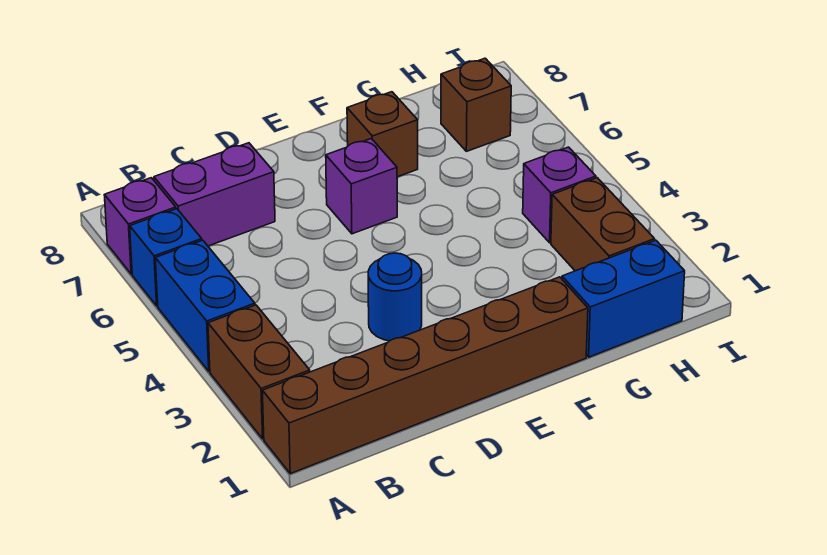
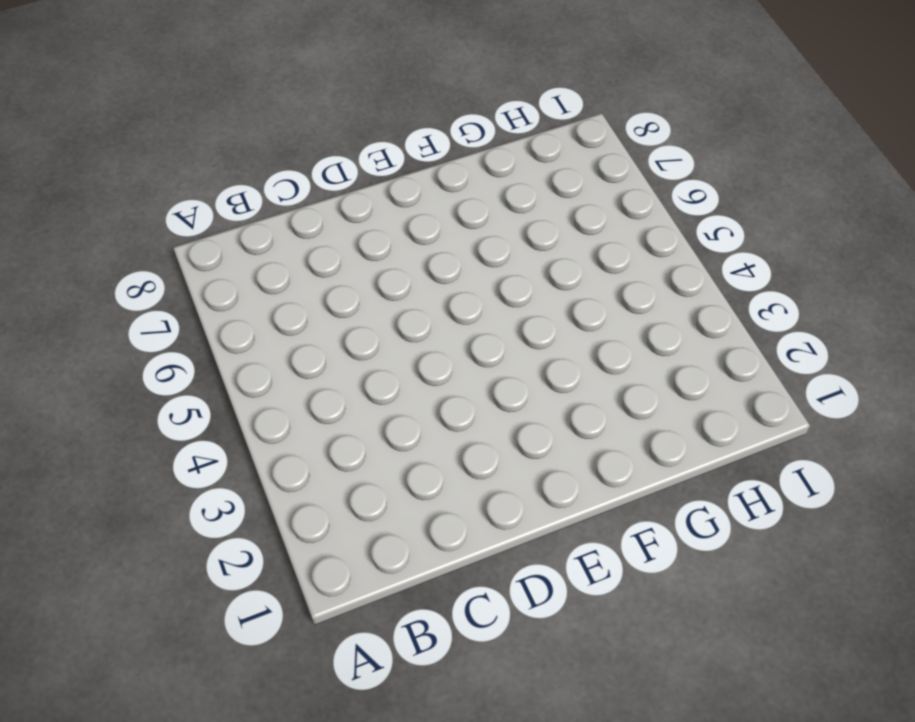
none -> brown 1x6 brick [262,277,588,474]
none -> brown 1x2 brick [208,305,310,439]
none -> blue 1x2 brick [155,240,255,371]

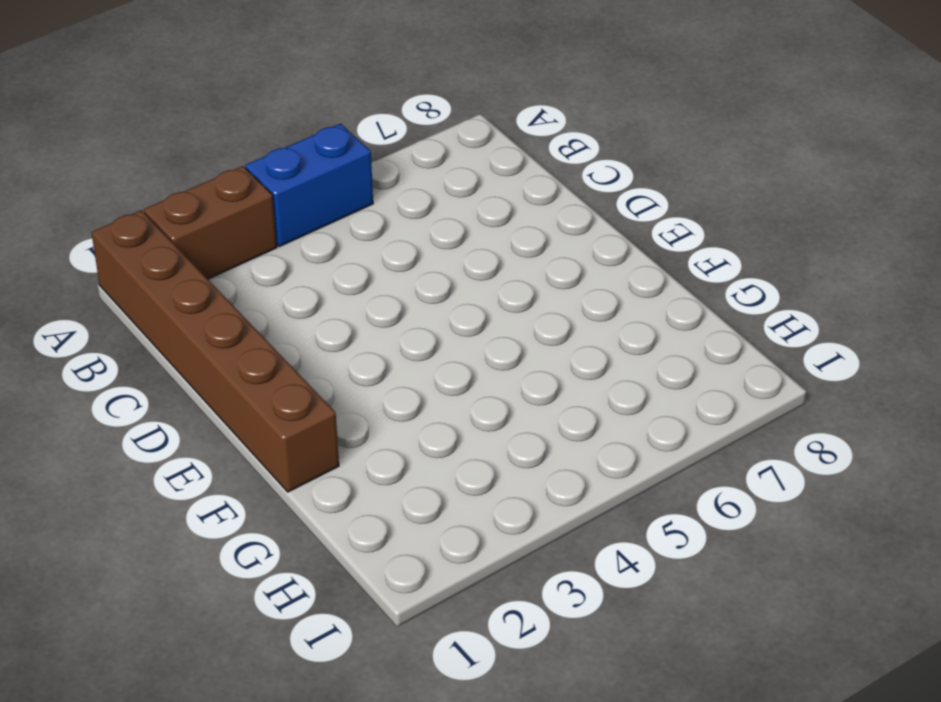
none -> blue 1x1 brick [130,209,202,306]
none -> purple 1x1 brick [104,178,176,274]
none -> purple 1x2 brick [154,143,275,246]

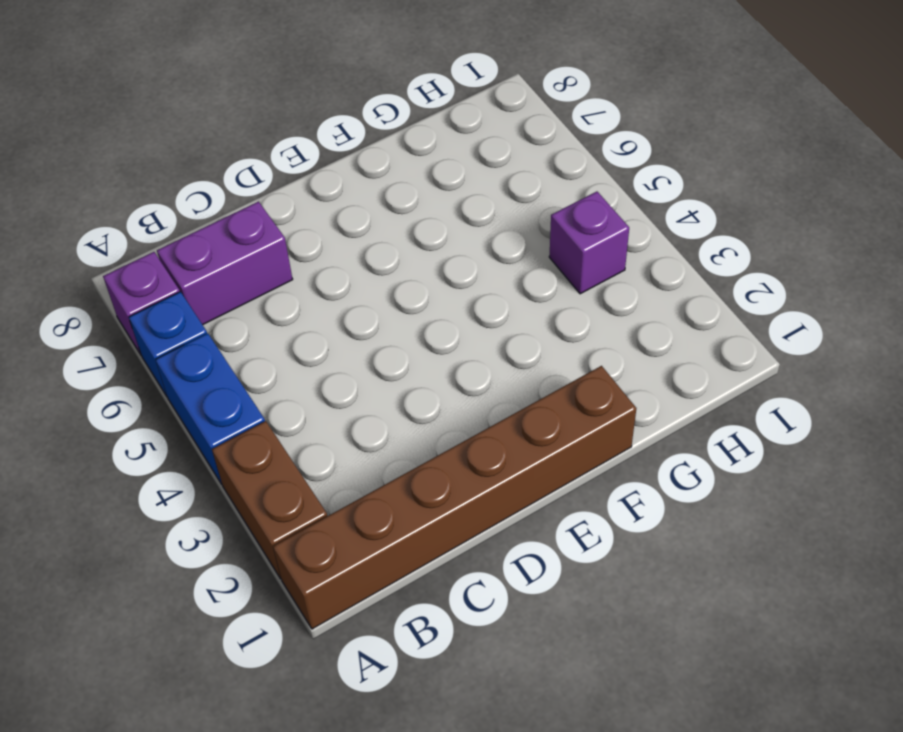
none -> blue 1x1 round brick [368,253,422,341]
none -> purple 1x1 brick [326,138,397,234]
none -> brown 1x1 brick [347,92,418,177]

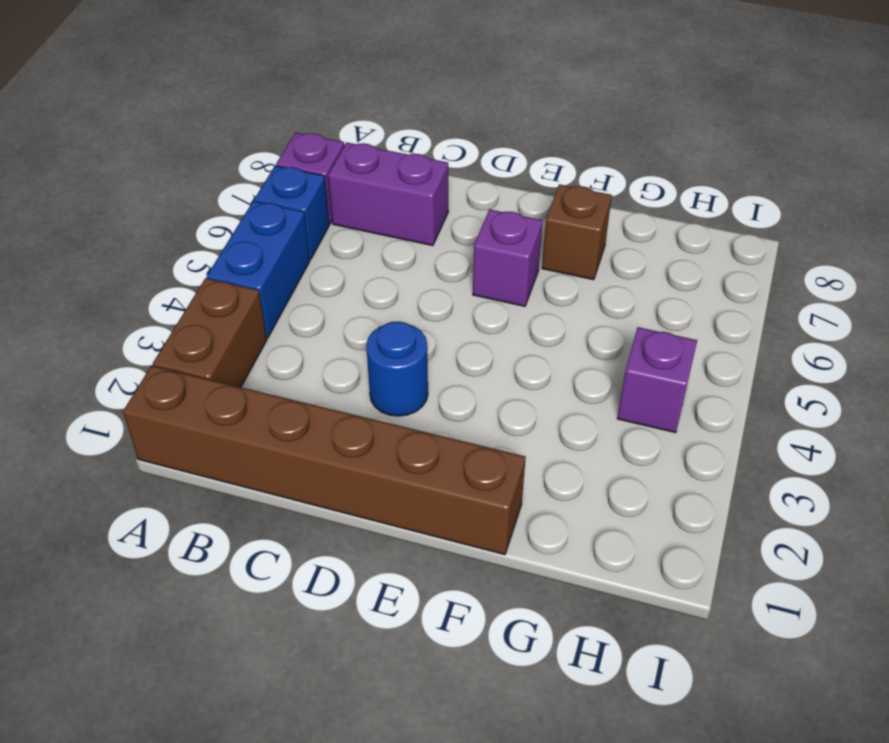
none -> blue 1x2 brick [562,240,685,357]
none -> brown 1x2 brick [551,178,655,271]
none -> brown 1x1 brick [441,58,511,151]

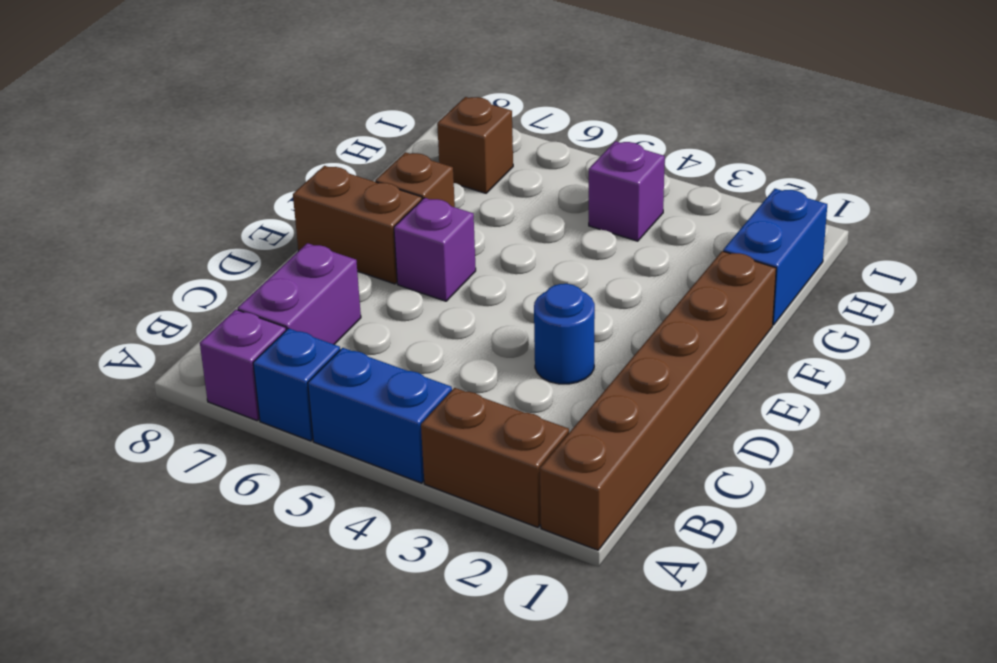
brown 1x2 brick [293,166,422,284] -> brown 1x2 brick moved to [551,178,655,271]

